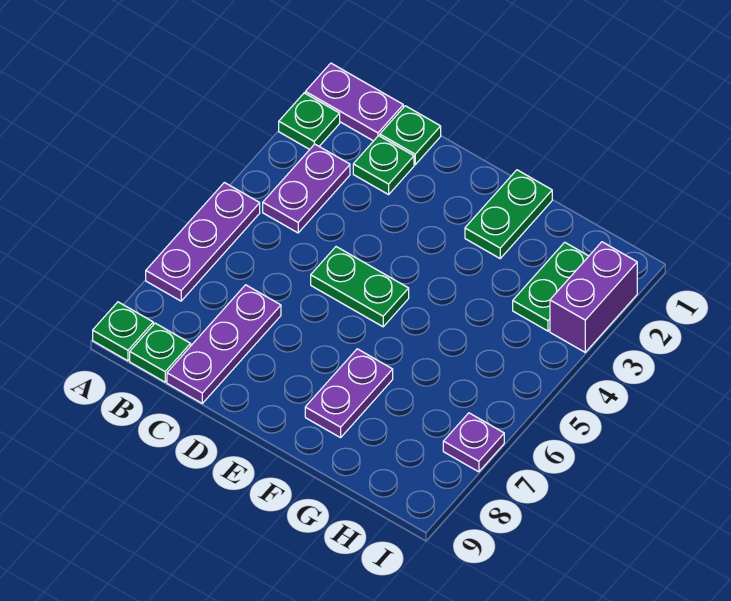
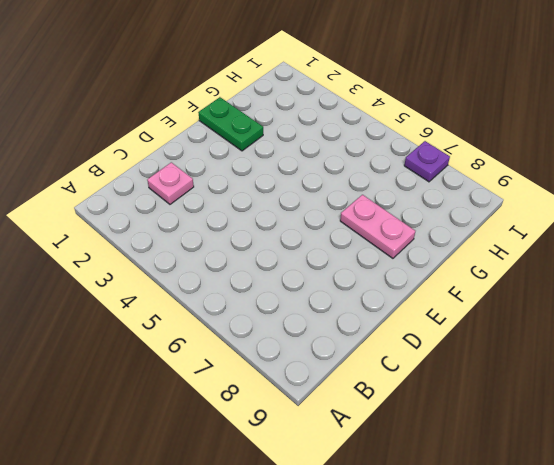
pink 1x1 plate [147,162,194,204] -> green 1x1 plate [353,136,414,195]
pink 1x2 plate [340,195,415,258] -> purple 1x2 plate [305,349,393,438]
none -> purple 1x2 plate [305,63,403,141]
none -> green 1x1 plate [279,93,340,149]
none -> purple 1x3 plate [146,182,260,301]

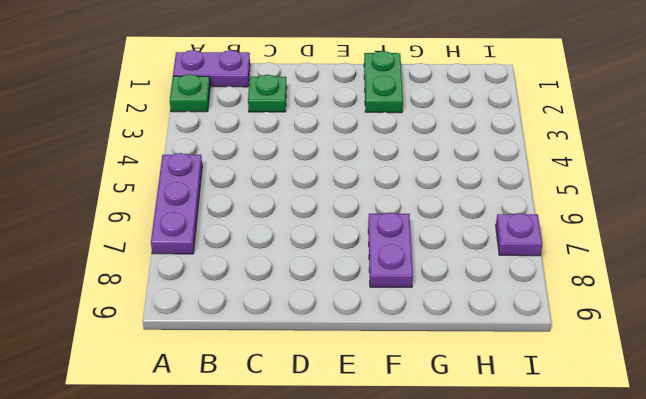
none -> green 1x1 plate [93,302,153,361]
none -> purple 1x2 plate [263,144,350,233]
none -> green 1x1 plate [130,323,191,382]

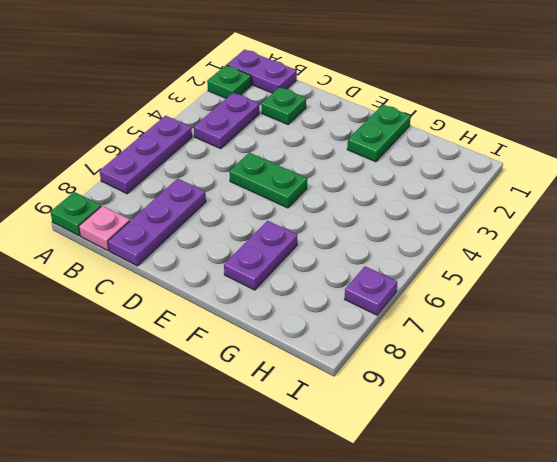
pink 1x1 plate [79,206,130,251] -> green 1x1 plate [130,323,191,382]
none -> green 1x1 plate [380,106,441,165]
none -> green 1x2 plate [513,242,589,331]
none -> purple 1x2 brick [550,242,637,352]

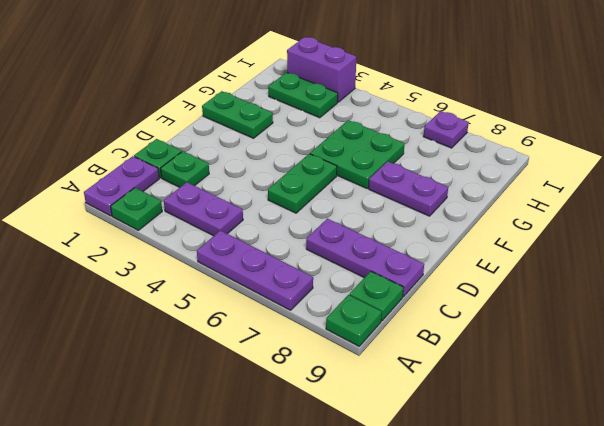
green 2x2 plate [310,120,405,188] -> none

